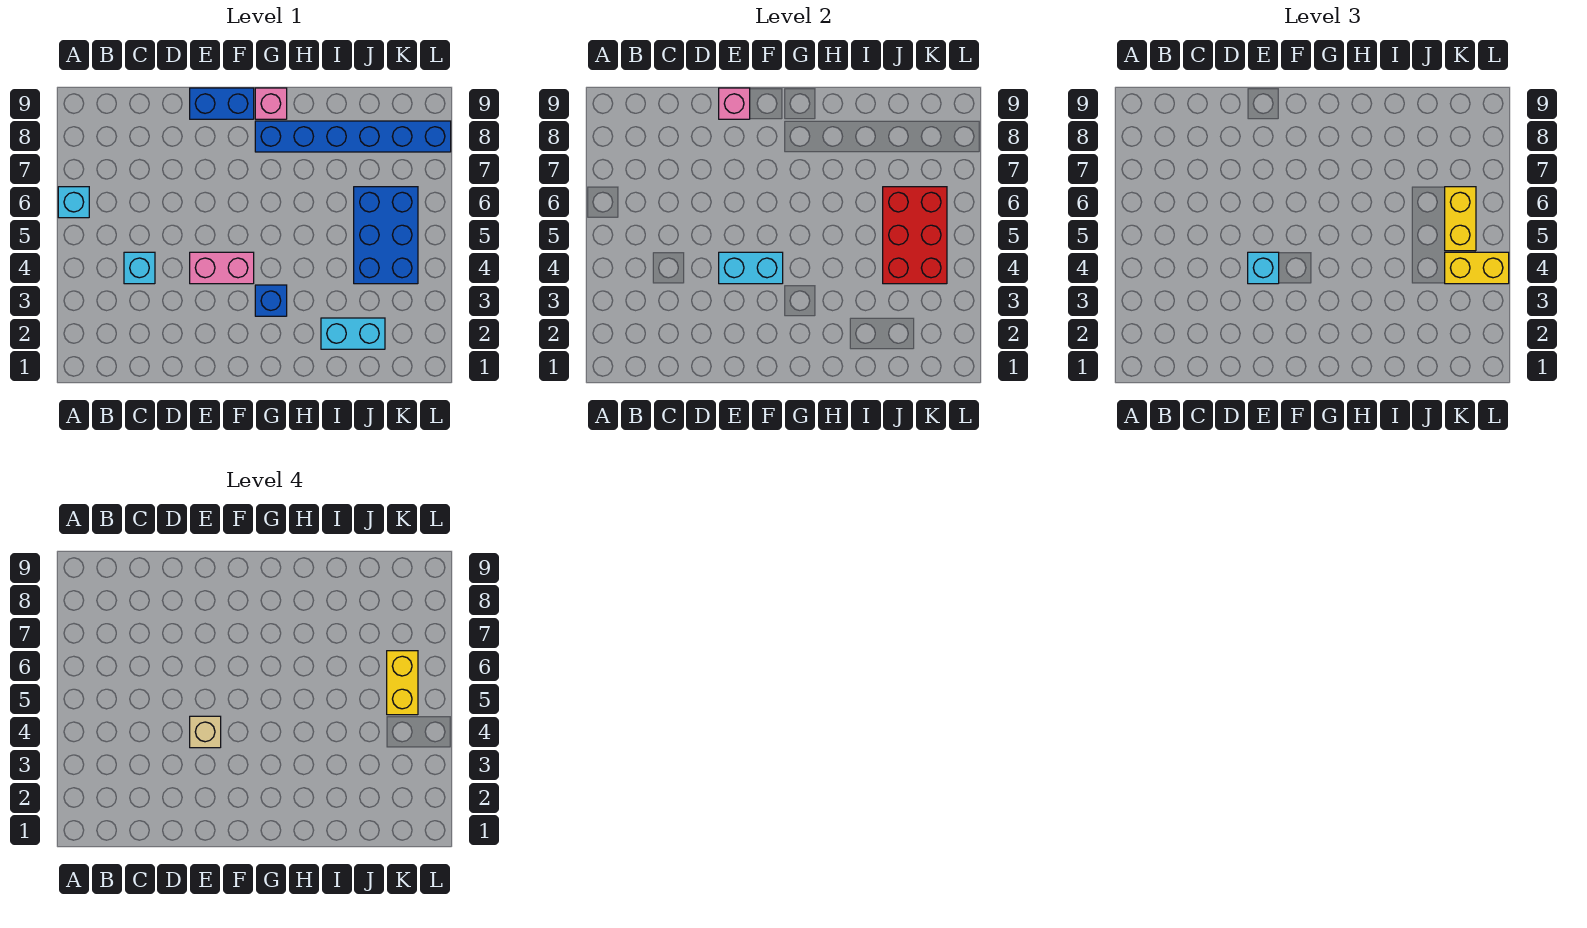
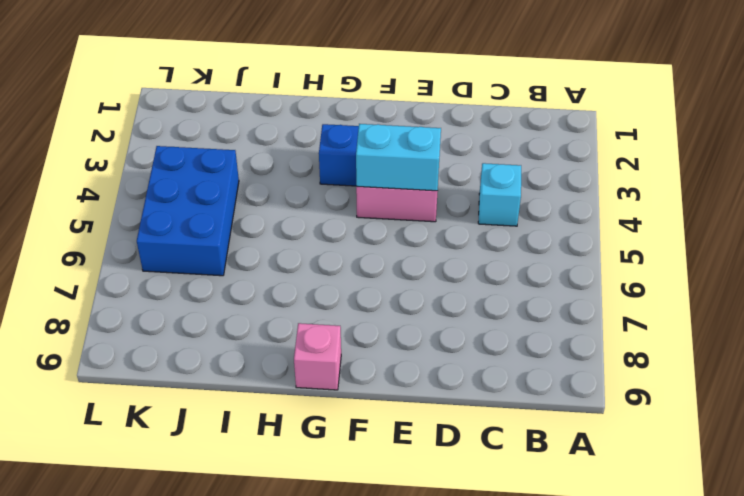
none -> cyan 1x1 brick [58,187,89,218]
none -> blue 1x2 brick [190,88,254,119]
none -> blue 1x6 brick [255,121,451,152]

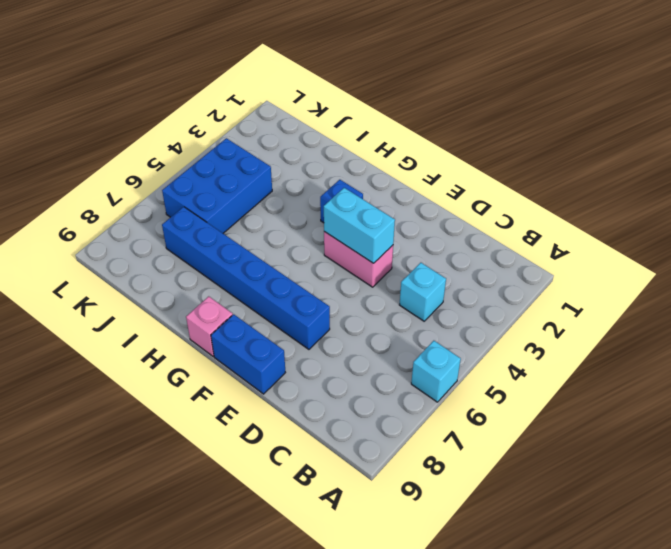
blue 1x6 brick [162,207,330,349] -> blue 1x6 brick moved to [255,121,451,152]
none -> cyan 1x2 brick [321,318,385,349]
none -> pink 1x1 brick [719,88,750,119]
none -> red 2x3 brick [883,187,947,284]

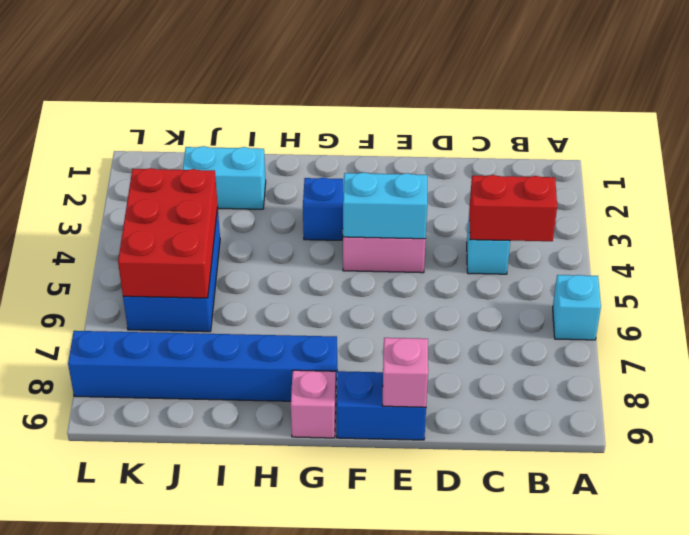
red 1x2 brick [469,175,557,241] -> none
none -> cyan 1x1 brick [1248,252,1279,284]
none -> yellow 1x2 brick [1445,252,1509,284]
none -> yellow 1x2 brick [1445,187,1476,251]

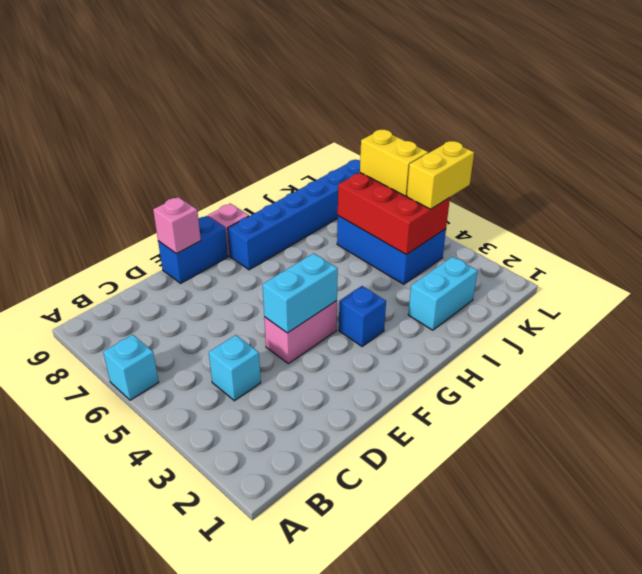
none -> cyan 1x1 brick [1248,252,1279,284]
none -> tan 1x1 brick [190,716,221,748]
none -> yellow 1x2 brick [387,651,418,715]

